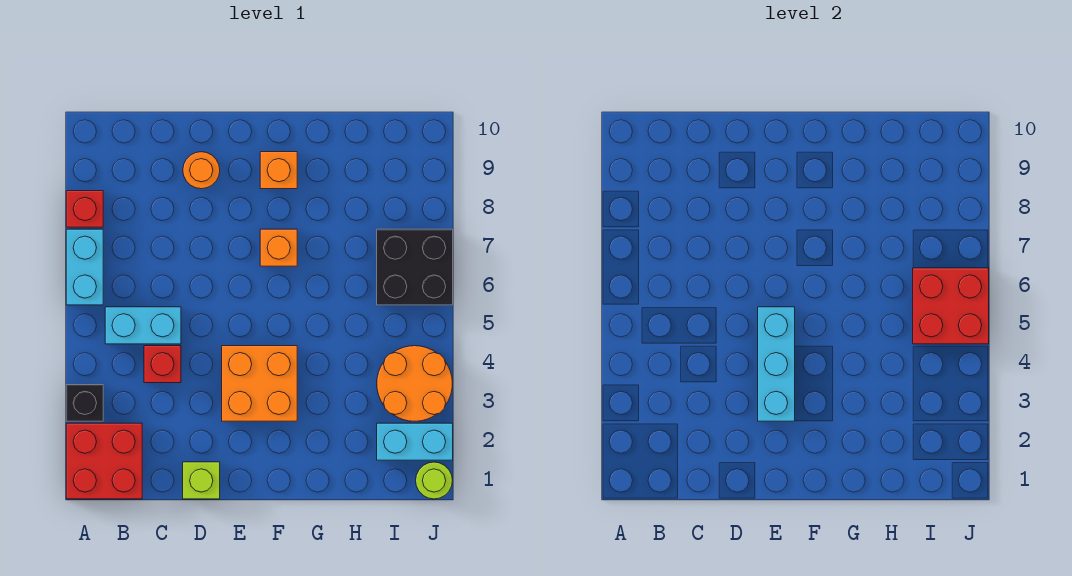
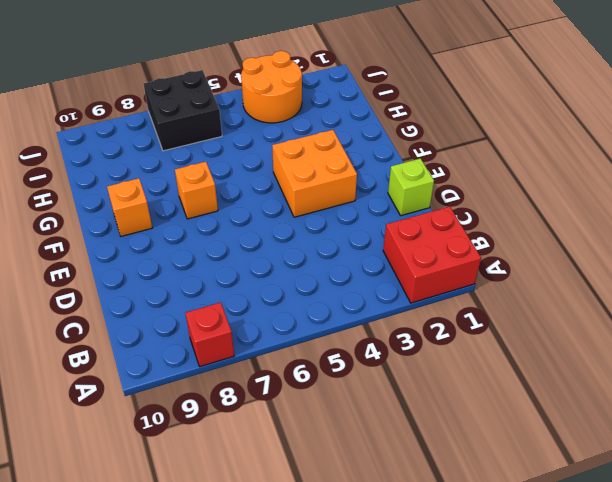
none -> black 1x1 brick [66,385,103,421]
none -> cyan 1x2 brick [66,229,103,305]
none -> cyan 1x2 brick [105,307,181,344]

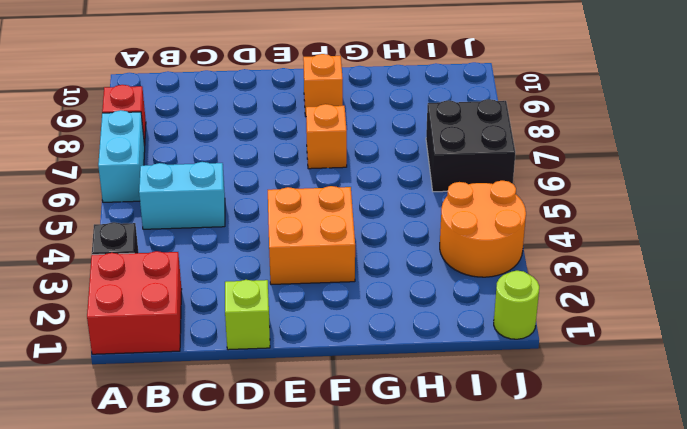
none -> red 1x1 brick [144,346,181,383]
none -> orange 1x1 round brick [183,152,220,189]
none -> cyan 1x2 brick [377,423,453,460]

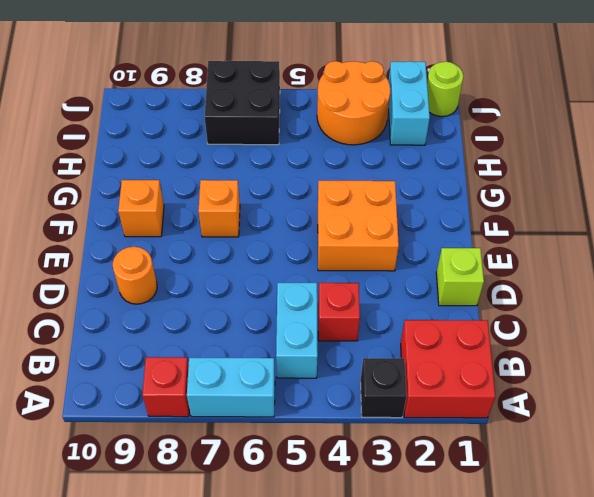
none -> cyan 1x3 brick [758,307,795,421]
none -> red 2x2 brick [913,268,989,344]

